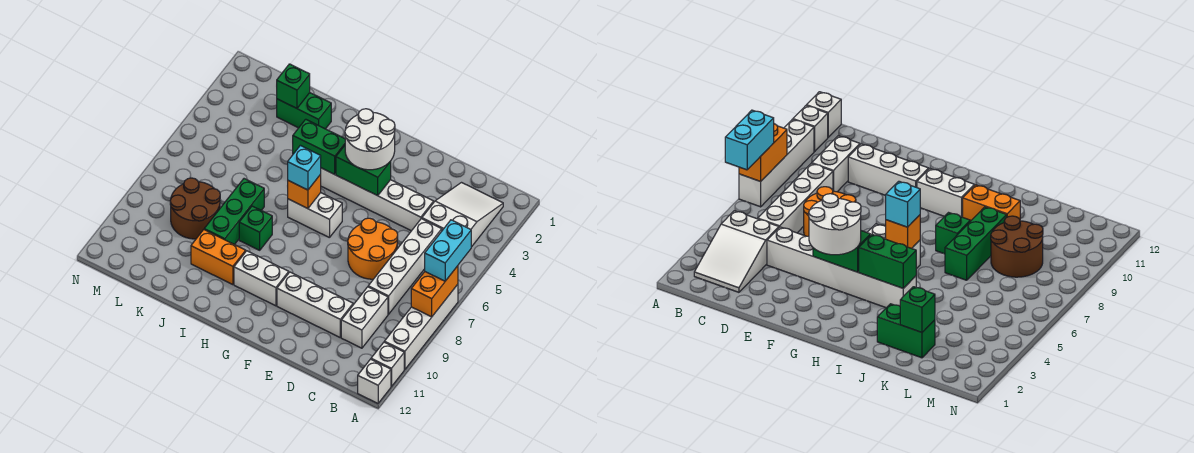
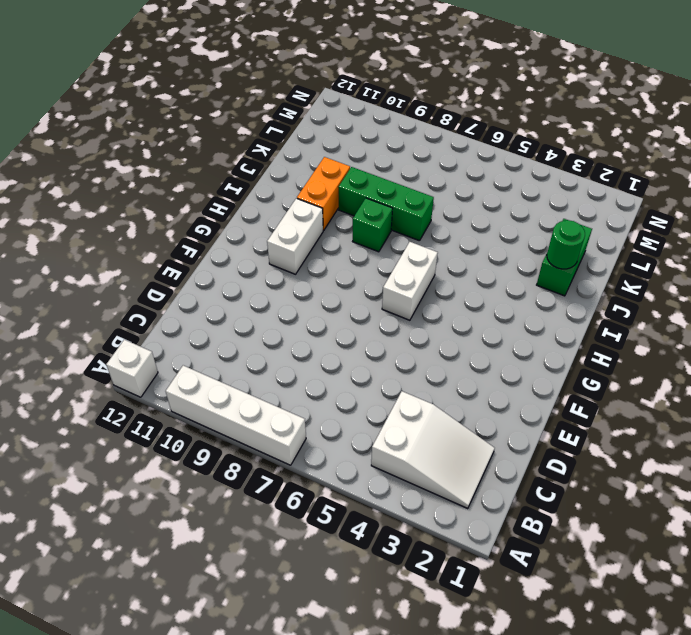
green 1x1 round brick [547,220,585,269] -> none
none -> white 1x1 brick [371,342,404,387]
none -> white 1x4 brick [368,219,442,314]
none -> white 1x2 brick [341,287,388,348]

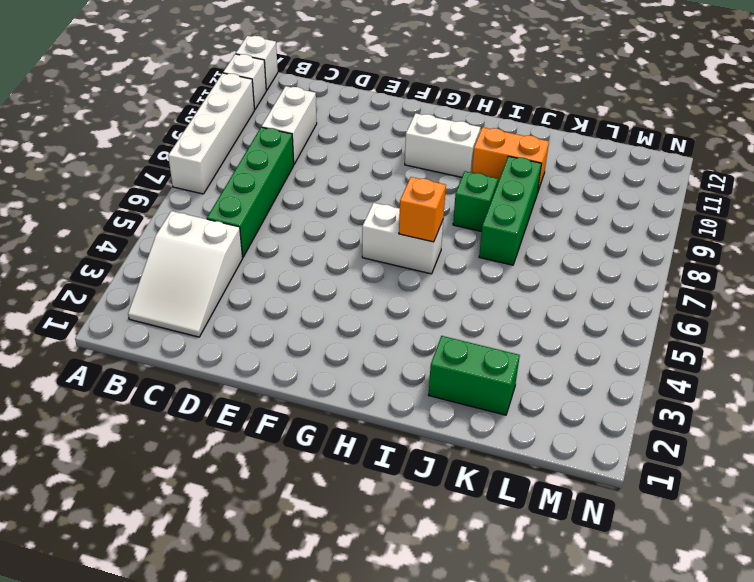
green 1x4 brick [207,127,294,257] -> white 1x4 brick [368,219,442,314]
none -> white 1x6 brick [321,168,434,231]
none -> orange 2x2 round brick [348,218,398,279]
none -> white 1x3 brick [277,272,353,337]

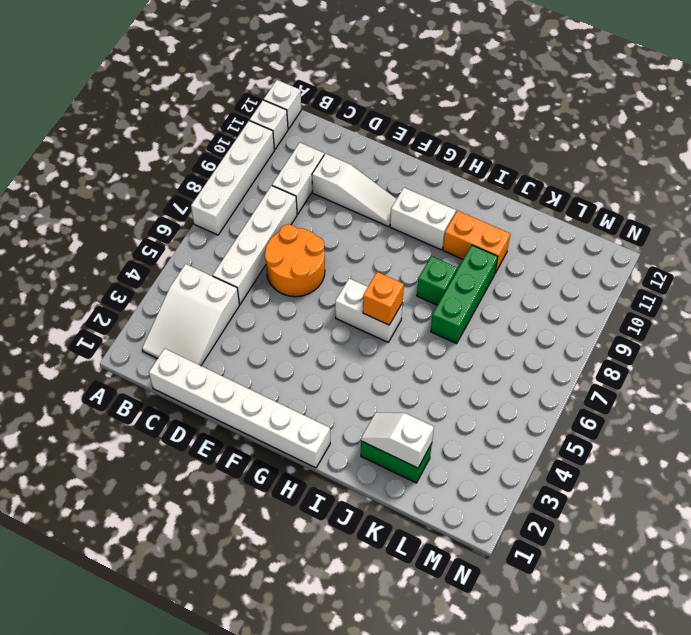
white 1x6 brick [149,349,330,468] -> white 1x6 brick moved to [321,168,434,231]
white 1x3 slope [312,154,397,227] -> white 1x3 brick [277,272,353,337]
white 1x2 slope [361,413,434,468] -> green 1x1 brick [277,64,310,108]
none -> brown 2x2 round brick [170,178,220,239]
none -> orange 1x2 brick [411,266,458,317]
none -> green 1x2 brick [336,146,391,196]

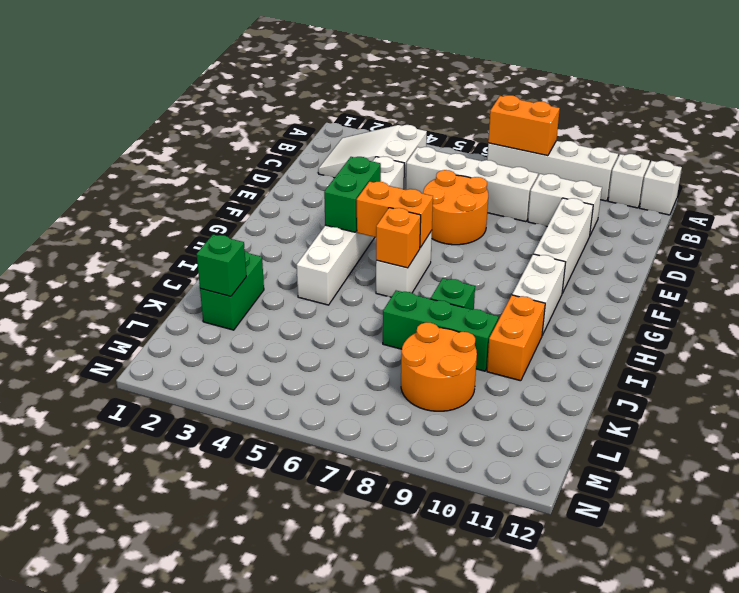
orange 1x2 brick [357,182,433,248] -> none
orange 2x2 round brick [401,322,477,411] -> brown 2x2 round brick [170,178,220,239]
none -> green 1x2 brick [293,119,345,174]
none -> cyan 1x2 brick [425,220,471,281]
none -> white 2x2 round brick [345,109,395,170]

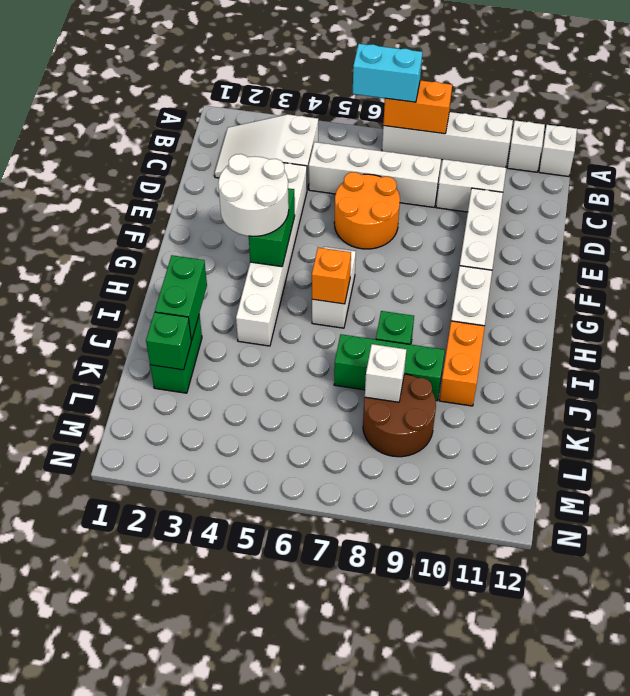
green 1x2 brick [155,255,207,340] -> green 1x2 brick moved to [293,119,345,174]
white 1x1 brick [365,344,407,402] -> none
none -> cyan 1x1 brick [288,145,321,190]

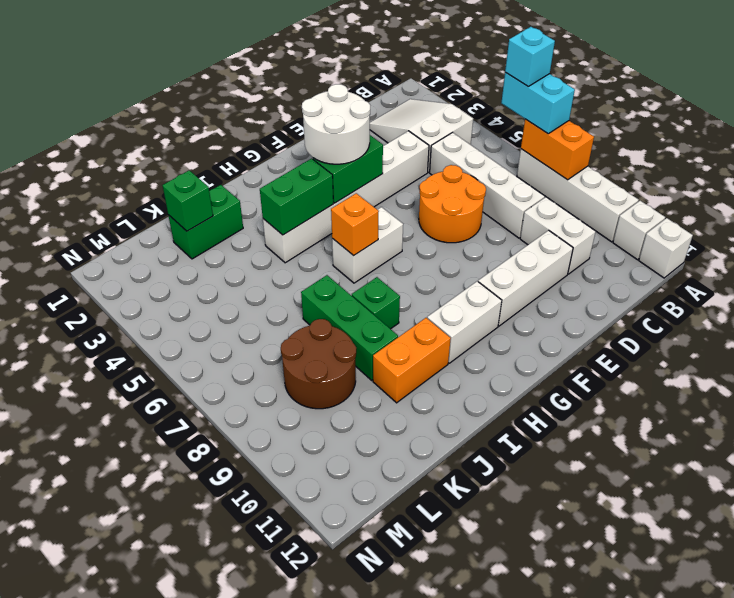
cyan 1x1 brick [505,27,555,86] -> cyan 1x1 brick moved to [288,145,321,190]

